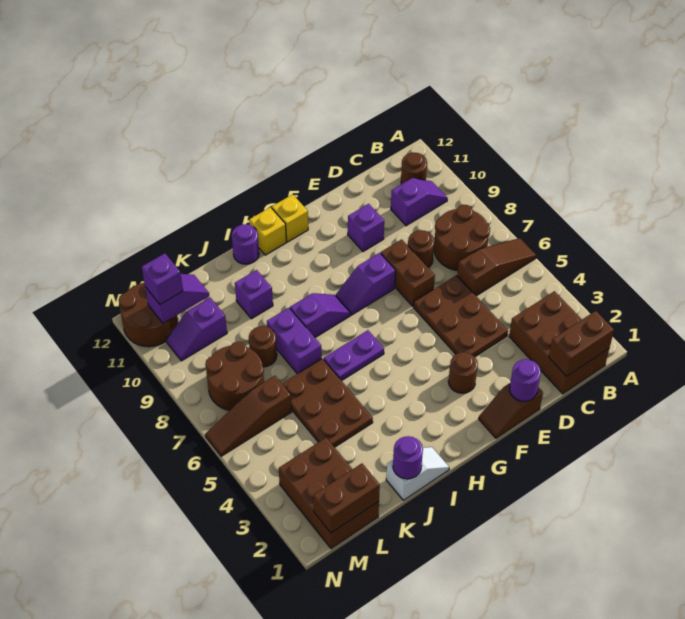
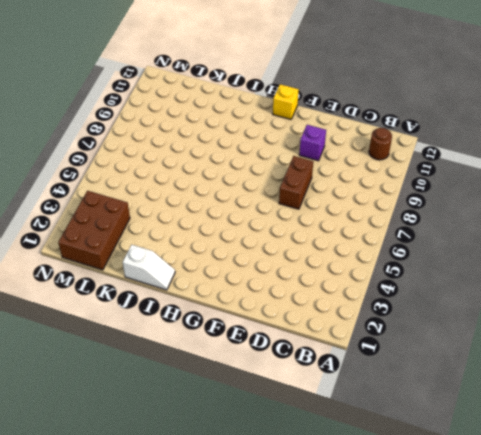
none -> brown 1x3 slope [457,238,536,296]
none -> brown 2x3 brick [509,291,609,394]
none -> brown 2x2 round brick [434,205,490,271]
none -> purple 1x2 slope [391,178,448,226]

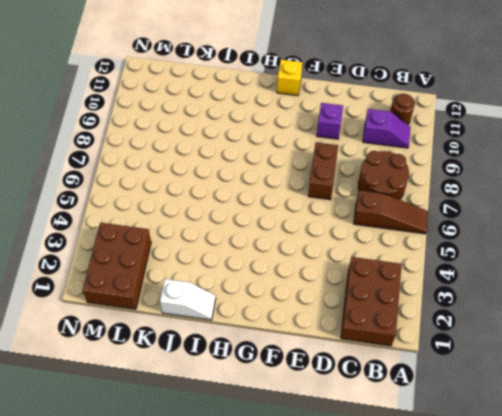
none -> brown 2x3 plate [413,275,508,357]
none -> brown 1x1 round brick [408,230,434,268]
none -> brown 1x2 slope [479,383,543,438]
none -> brown 1x1 round brick [448,352,478,393]

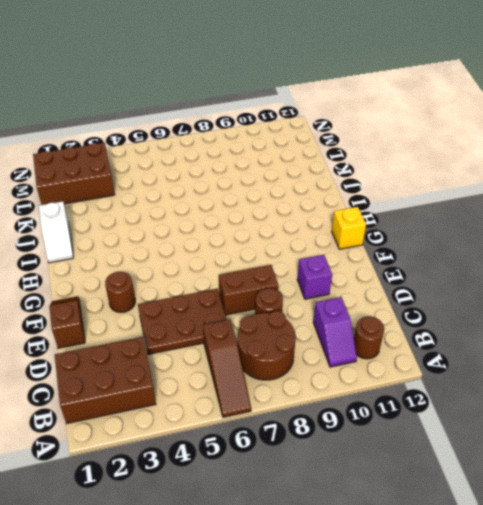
none -> purple 1x2 slope [336,253,396,315]
none -> purple 1x2 plate [324,330,384,381]
none -> purple 1x2 slope [290,293,351,338]
none -> yellow 1x1 brick [249,207,286,255]

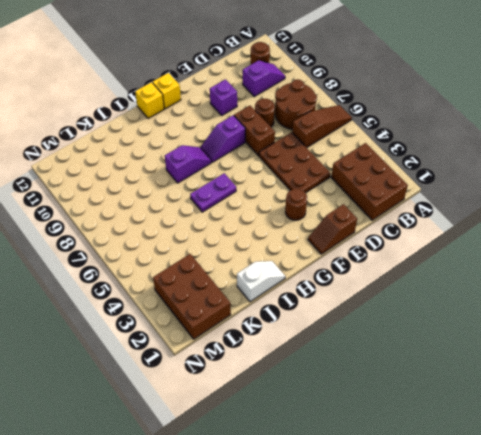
none -> purple 1x1 round brick [232,224,259,264]
none -> brown 2x3 plate [282,359,373,447]
none -> purple 1x2 brick [267,308,322,374]
none -> purple 1x1 brick [235,270,273,319]

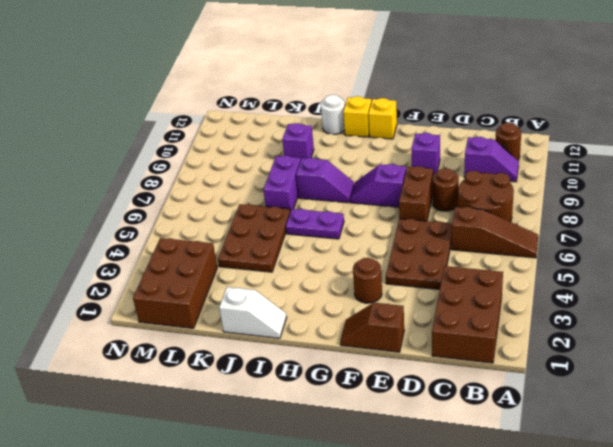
white 1x1 round brick [321,95,345,134] -> purple 1x1 round brick [232,224,259,264]
none -> brown 1x1 round brick [249,326,277,367]
none -> brown 1x3 slope [205,376,292,456]
none -> brown 2x2 round brick [205,341,264,410]
none -> purple 1x2 slope [166,298,227,361]

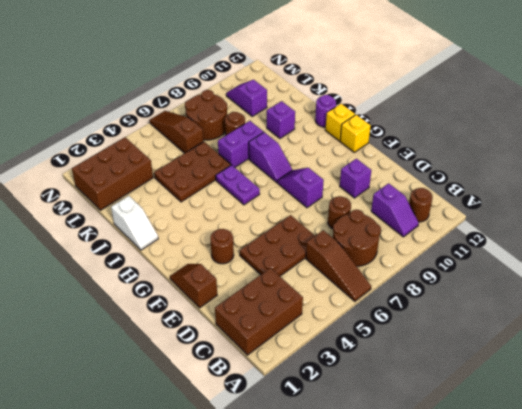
none -> brown 1x2 brick [381,239,435,306]
none -> brown 2x2 round brick [119,283,178,347]
none -> brown 1x2 brick [549,311,614,376]
none -> purple 1x1 round brick [510,359,541,401]

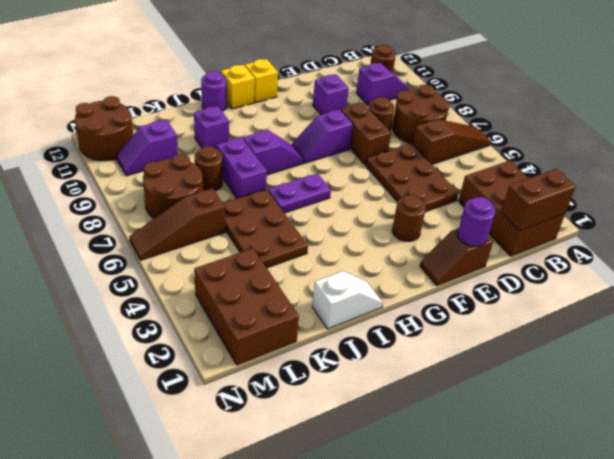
none -> purple 1x1 round brick [393,436,423,479]
none -> brown 1x2 brick [313,464,380,533]
none -> purple 1x2 slope [145,274,209,323]
none -> purple 1x1 brick [142,253,183,304]

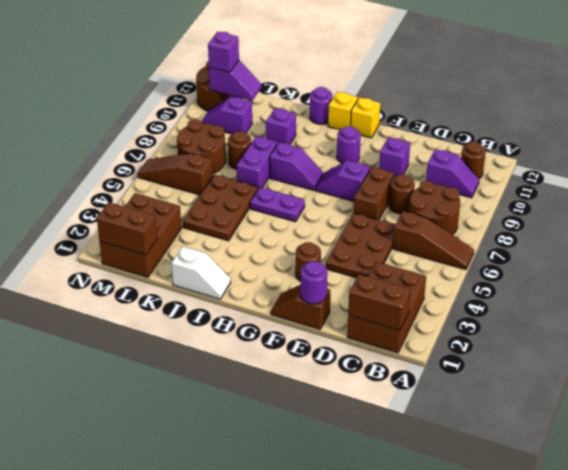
purple 1x1 round brick [337,126,361,163] -> purple 1x1 round brick moved to [393,436,423,479]

